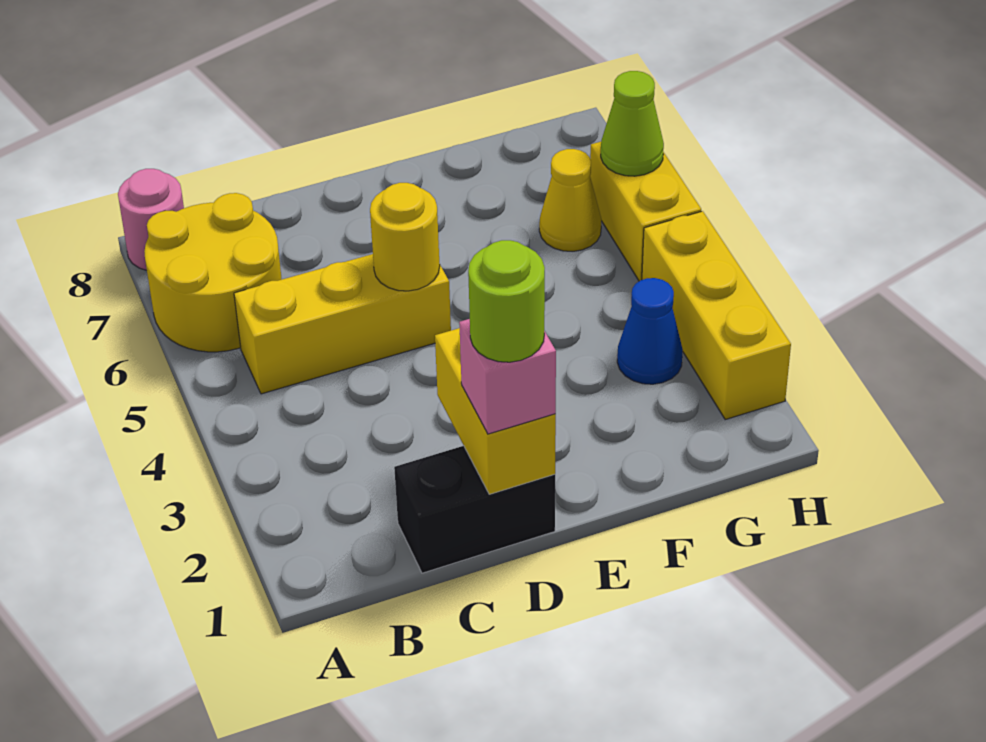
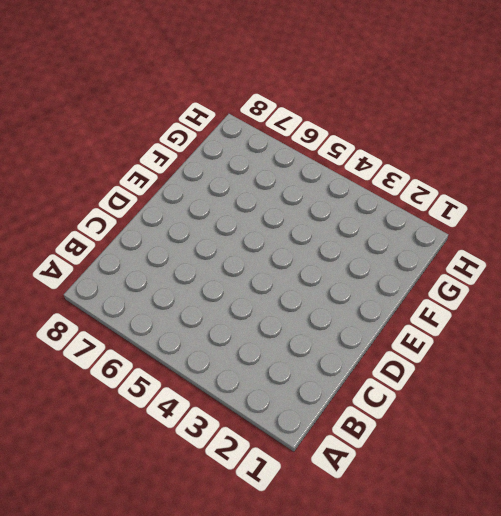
none -> yellow 2x2 round brick [144,193,282,352]
none -> pink 1x1 round brick [118,169,184,270]
none -> yellow 1x3 brick [234,254,451,394]

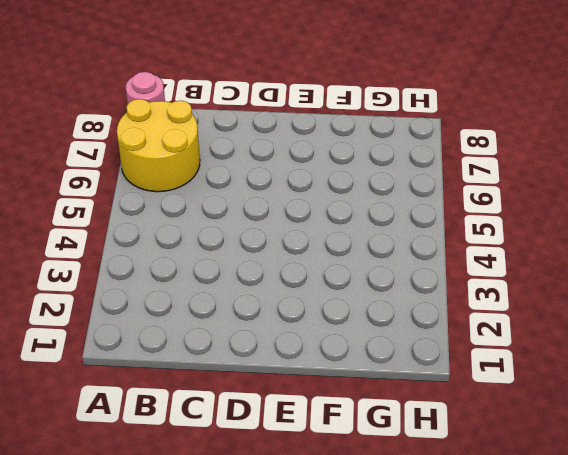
none -> yellow 1x3 brick [234,254,451,394]
none -> black 1x2 brick [394,446,555,573]
none -> blue 1x1 cone [617,278,683,384]

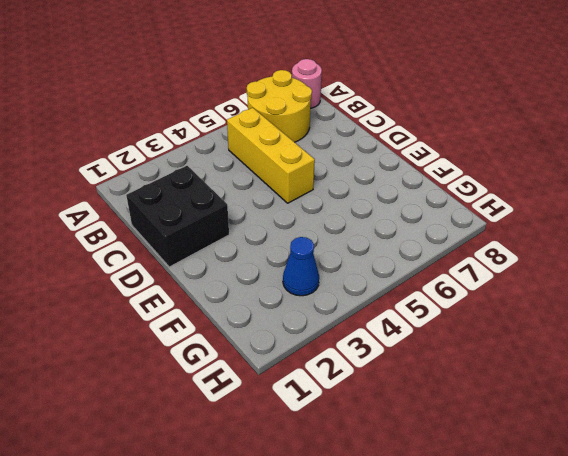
black 2x2 brick [126,166,229,267] -> black 1x2 brick [394,446,555,573]
none -> yellow 1x1 cone [539,149,601,251]
none -> yellow 1x3 brick [642,211,791,419]
none -> yellow 1x2 brick [590,142,701,281]

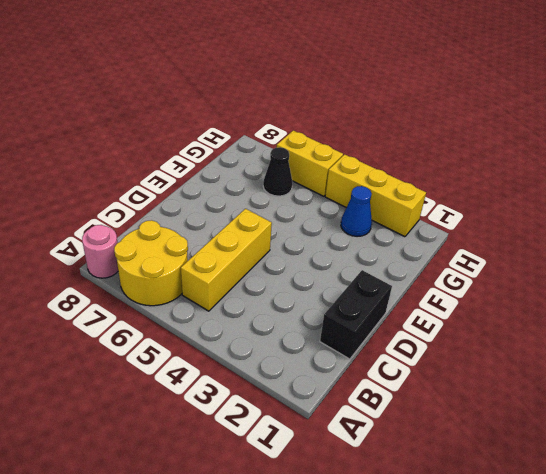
black 1x1 cone [263,147,292,196] -> yellow 1x1 cone [539,149,601,251]
none -> yellow 1x2 brick [435,328,556,494]
none -> yellow 1x1 round brick [370,183,440,291]
none -> lime 1x1 cone [601,71,664,176]

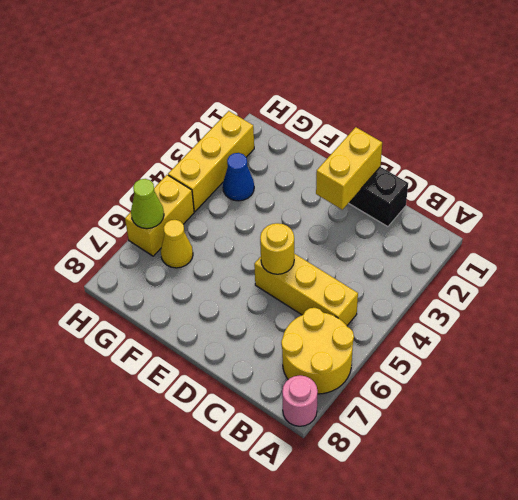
none -> pink 1x1 brick [459,319,556,434]
none -> lime 1x1 round brick [468,240,545,362]

